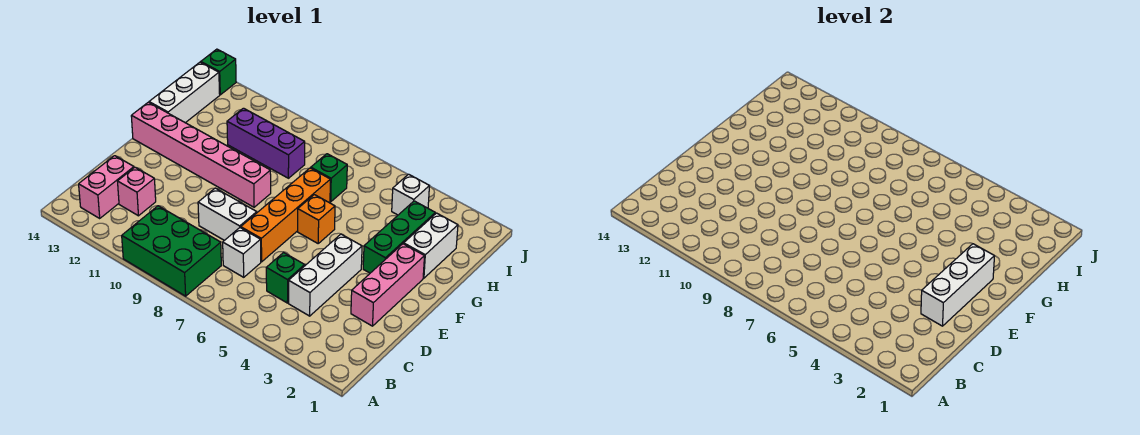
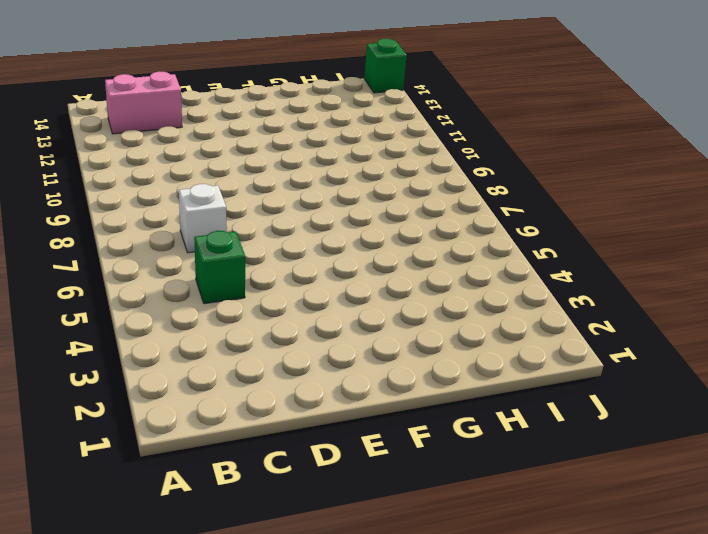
none -> green 2x3 brick [122,206,221,296]
none -> white 1x3 brick [289,234,362,316]
none -> pink 1x1 brick [118,167,156,216]

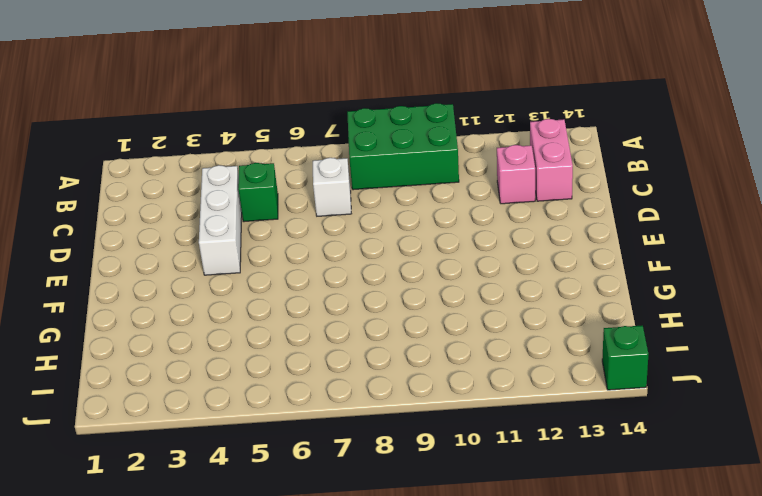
none -> pink 1x3 brick [351,244,424,326]
none -> orange 1x4 brick [241,168,330,262]
none -> white 1x2 brick [198,188,257,240]

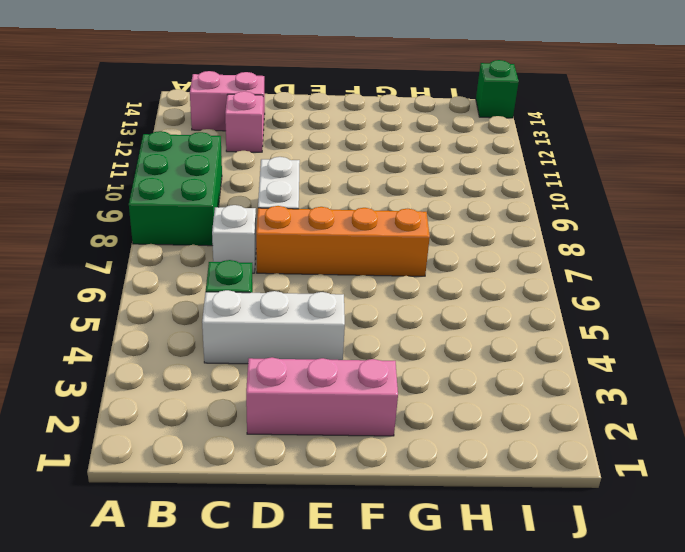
none -> green 1x3 brick [363,201,435,273]
none -> orange 1x1 brick [298,195,335,243]
none -> pink 1x6 brick [131,102,271,207]

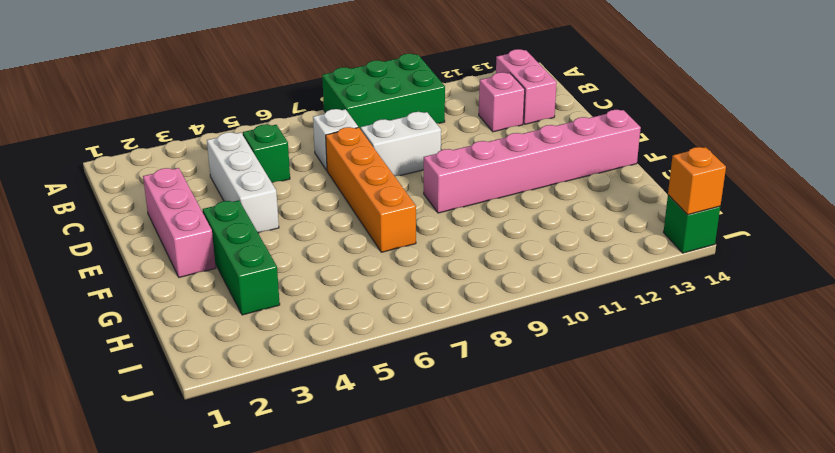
orange 1x1 brick [668,147,726,215] -> orange 1x1 brick moved to [298,195,335,243]
none -> white 1x2 brick [404,213,458,278]
none -> white 1x3 brick [149,62,220,123]
none -> green 1x1 brick [311,154,347,202]

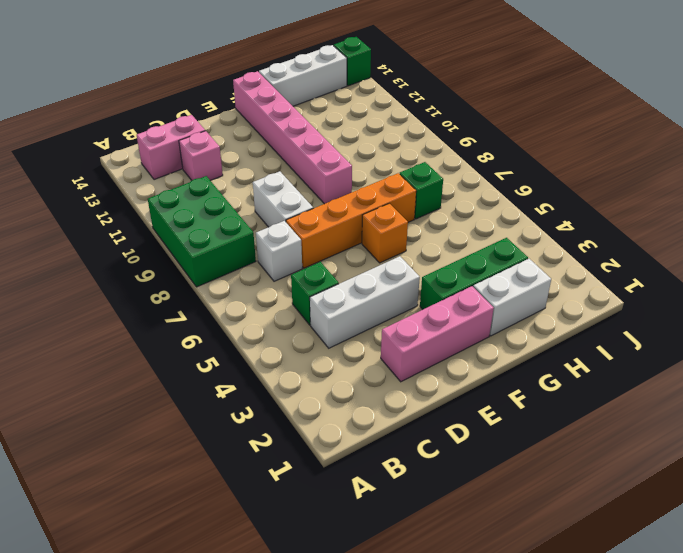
none -> purple 1x3 brick [227,108,305,178]
none -> white 1x1 brick [392,174,429,215]
none -> white 1x3 brick [921,244,994,326]

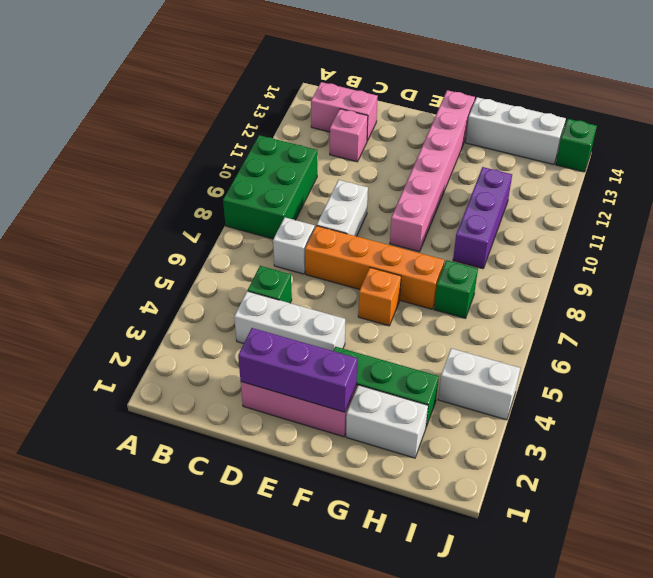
purple 1x3 brick [238,328,357,412] -> white 1x3 brick [921,244,994,326]
white 1x2 brick [438,348,520,420] -> white 1x1 brick [392,174,429,215]

